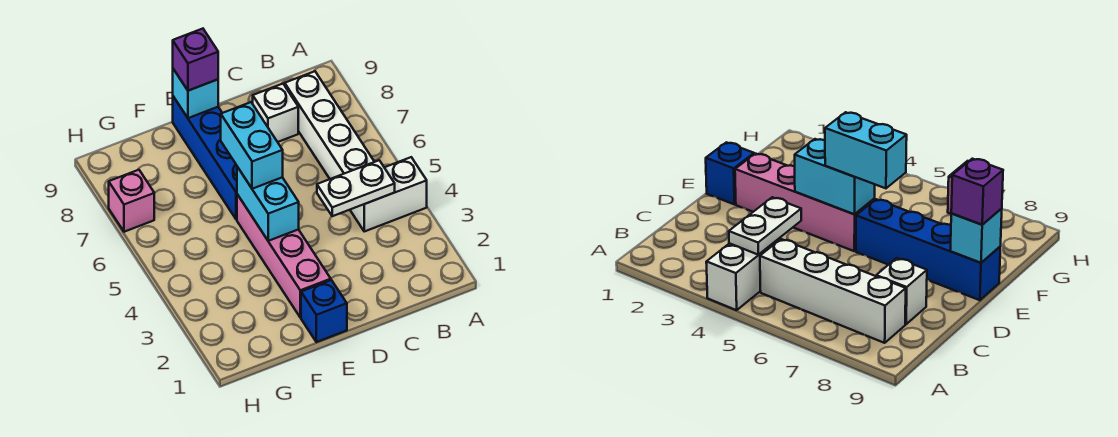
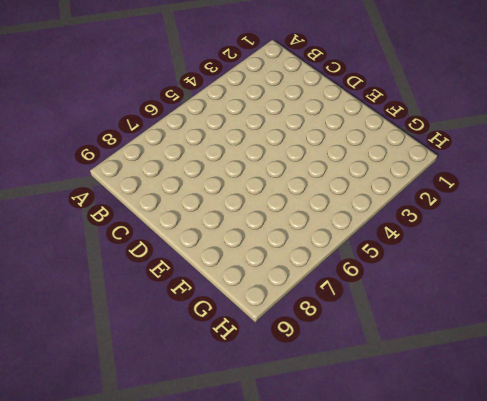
none -> white 1x2 brick [350,157,427,231]
none -> white 1x4 brick [285,71,374,179]
none -> white 1x1 brick [253,84,298,142]

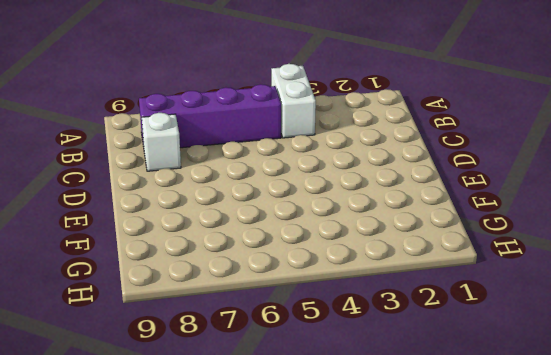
purple 1x4 brick [139,84,281,148] -> white 1x4 brick [285,71,374,179]
none -> blue 1x1 brick [301,280,347,342]
none -> pink 1x4 brick [237,194,331,318]
none -> blue 1x4 brick [173,96,237,219]

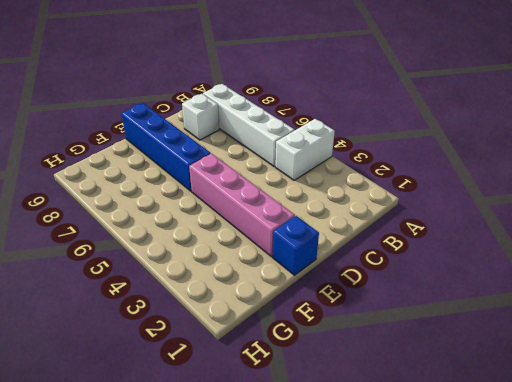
none -> pink 1x1 brick [109,170,154,232]
none -> white 1x2 plate [317,160,395,216]
none -> cyan 1x2 brick [237,167,299,241]

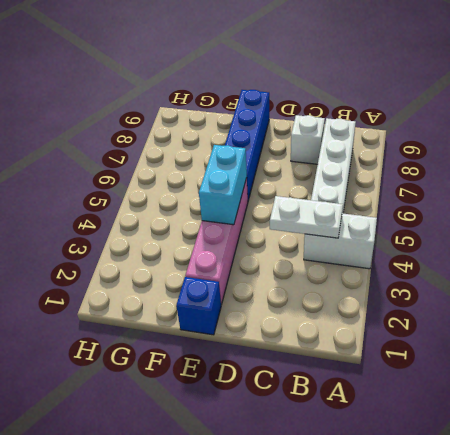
none -> pink 1x1 brick [109,170,154,232]
none -> cyan 1x1 brick [173,69,218,118]
none -> cyan 1x2 brick [221,102,283,189]

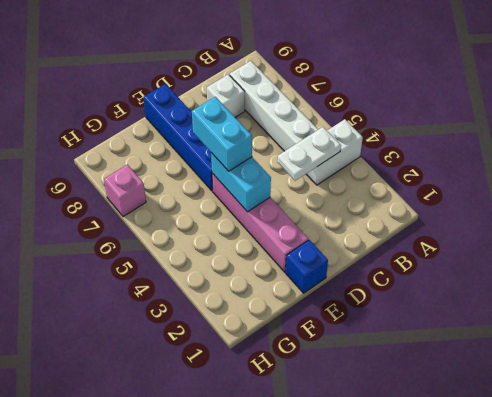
none -> cyan 1x1 brick [173,69,218,118]
none -> purple 1x1 brick [173,29,218,91]

